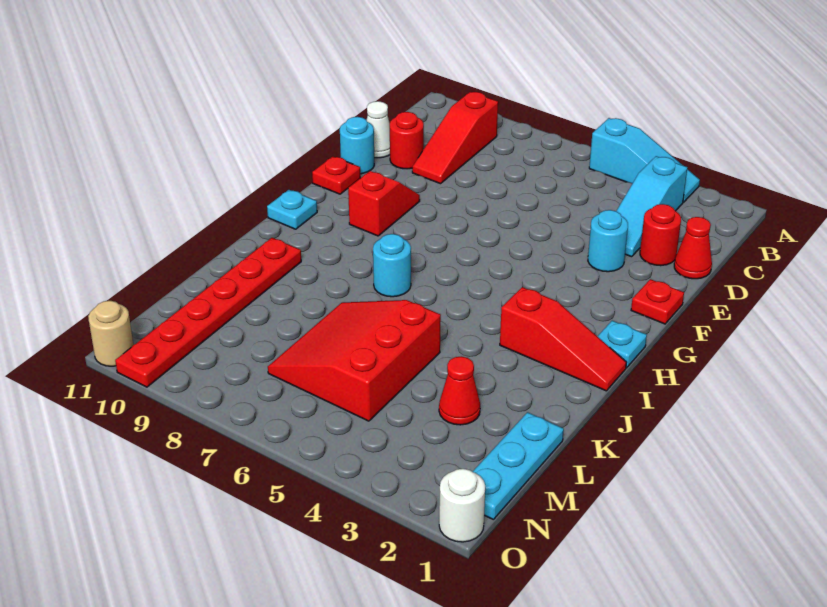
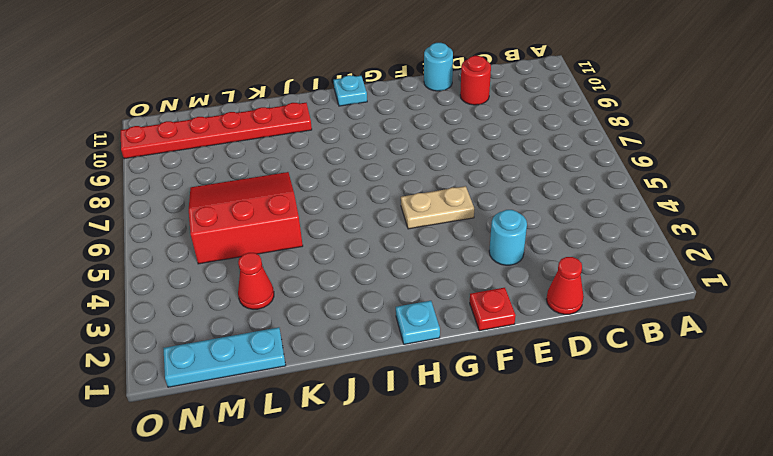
tan 1x2 plate [401,186,474,229] -> none
none -> cyan 1x3 slope [589,118,700,202]
none -> cyan 1x3 slope [617,156,687,257]
none -> red 1x3 slope [412,92,498,184]

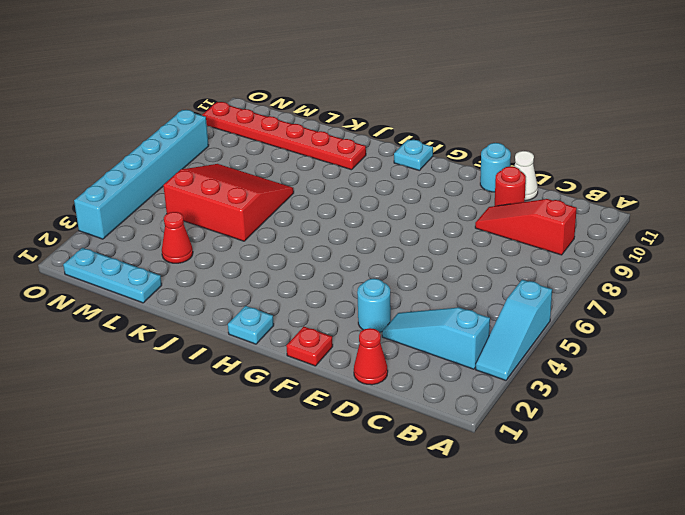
cyan 1x6 brick [74,110,209,239] -> none
none -> red 1x1 round brick [640,204,681,266]
none -> red 1x2 slope [348,171,420,236]
none -> red 1x1 plate [312,156,360,194]

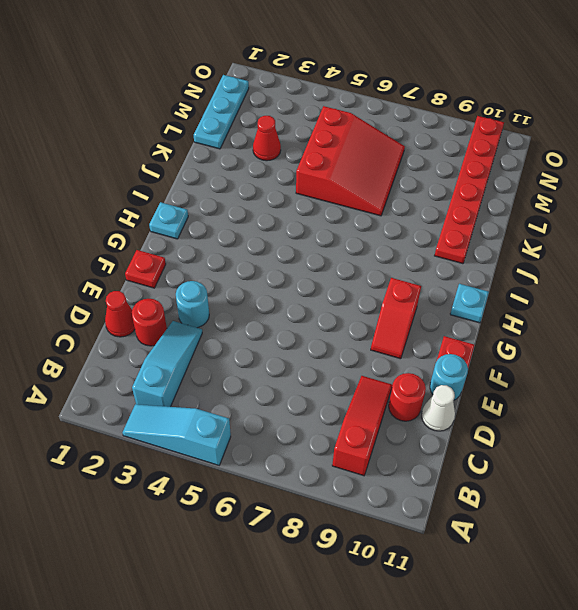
none -> red 1x3 slope [500,287,626,391]
none -> cyan 1x1 round brick [373,234,411,297]
none -> white 1x1 round brick [439,469,485,542]

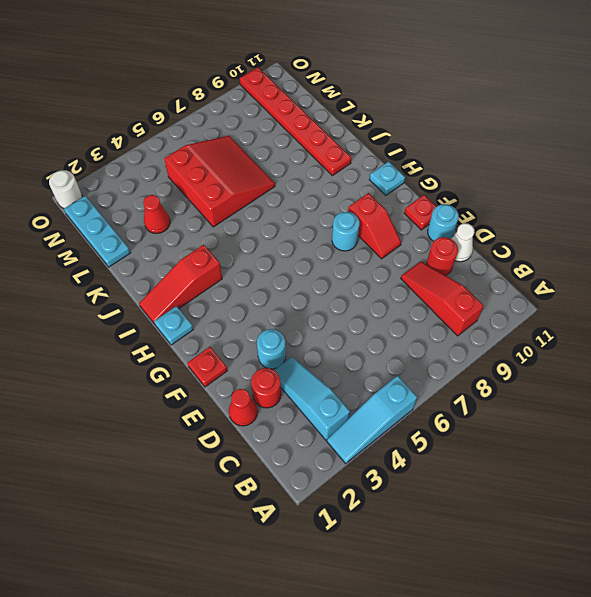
cyan 1x1 round brick [332,212,360,251] -> cyan 1x1 round brick moved to [373,234,411,297]
none -> tan 1x1 round brick [88,301,133,366]

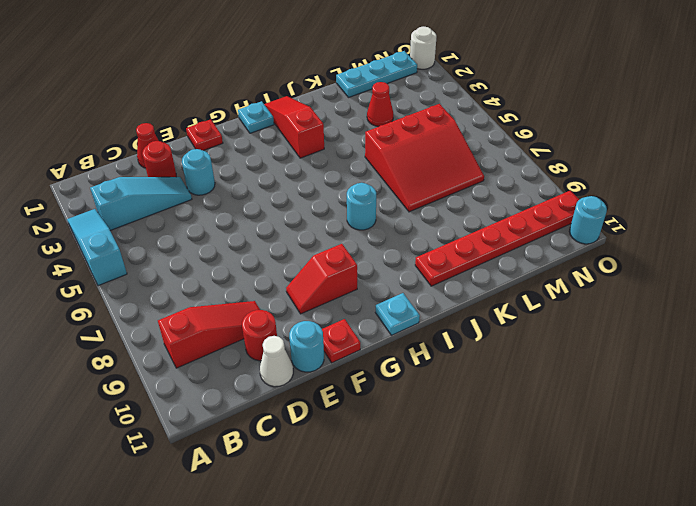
cyan 1x1 round brick [569,196,607,244] -> tan 1x1 round brick [88,301,133,366]

